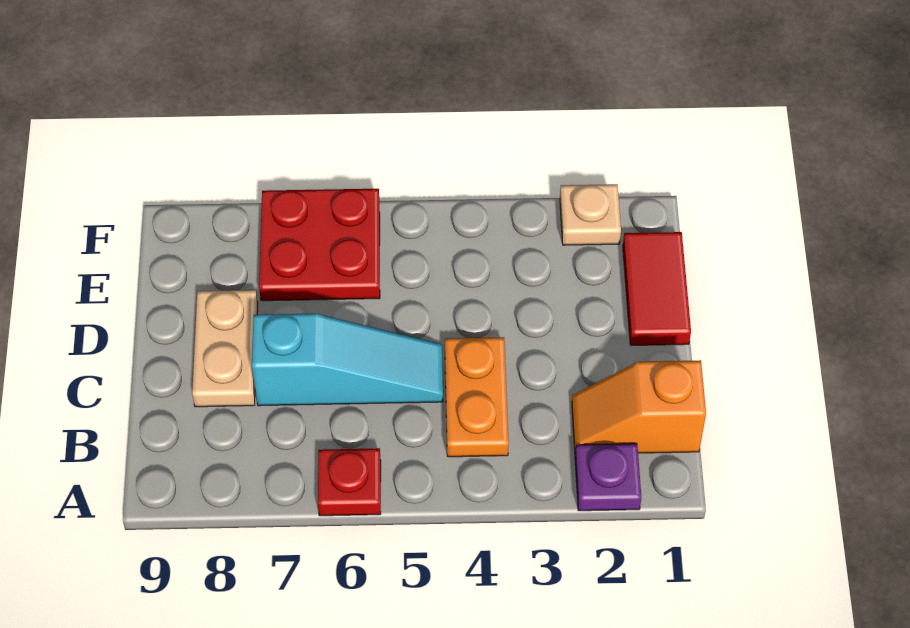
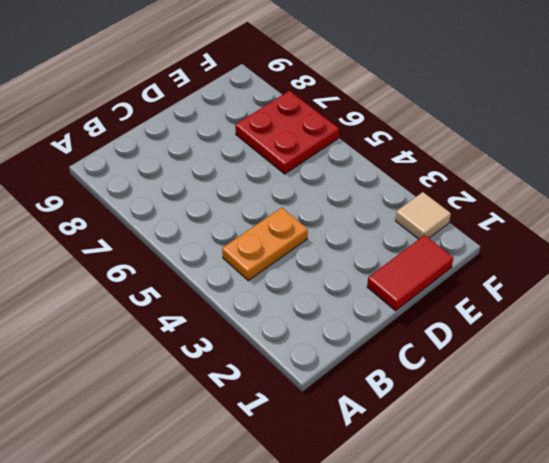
tan 1x1 tile [395,192,451,239] -> tan 1x1 plate [560,184,621,245]
none -> purple 1x1 plate [575,444,641,511]
none -> red 1x1 plate [318,448,381,516]

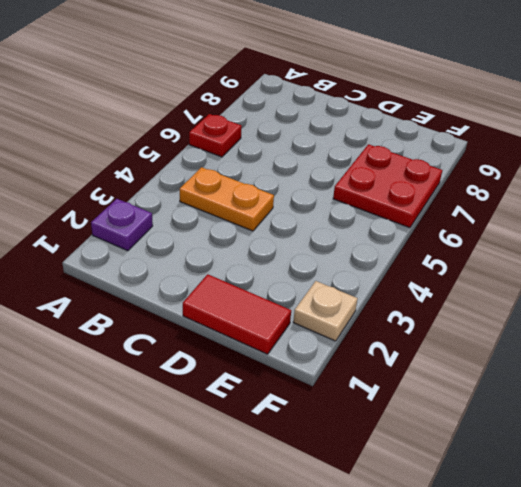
none -> orange 1x2 slope [572,360,706,453]
none -> cyan 1x3 slope [252,314,443,406]

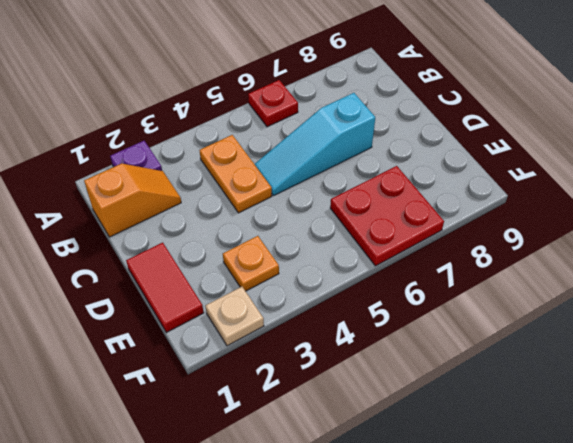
orange 1x1 plate [223,236,279,291] -> none
none -> tan 1x2 plate [192,290,258,407]

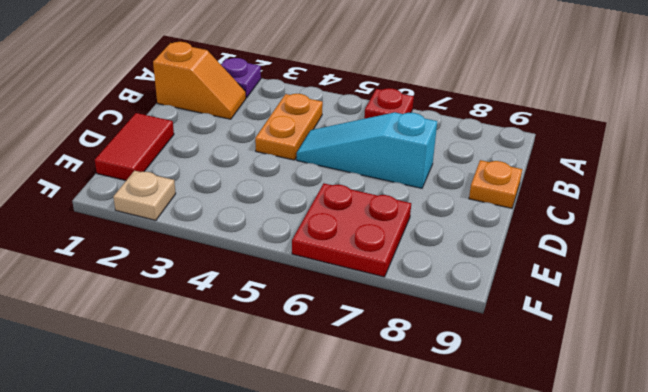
orange 1x1 plate [469,160,522,208] -> none
none -> tan 1x2 plate [192,290,258,407]

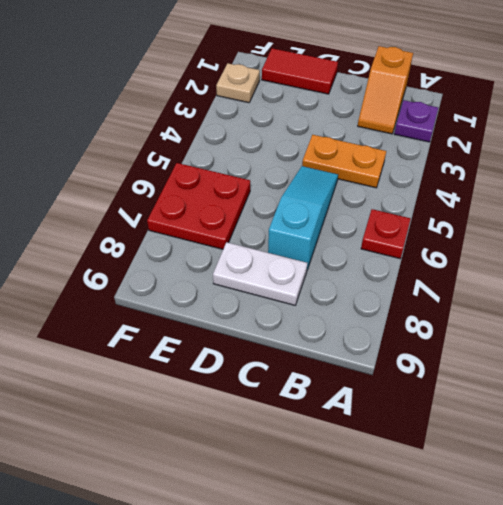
white 1x2 plate [213,242,307,305] -> tan 1x2 plate [192,290,258,407]

